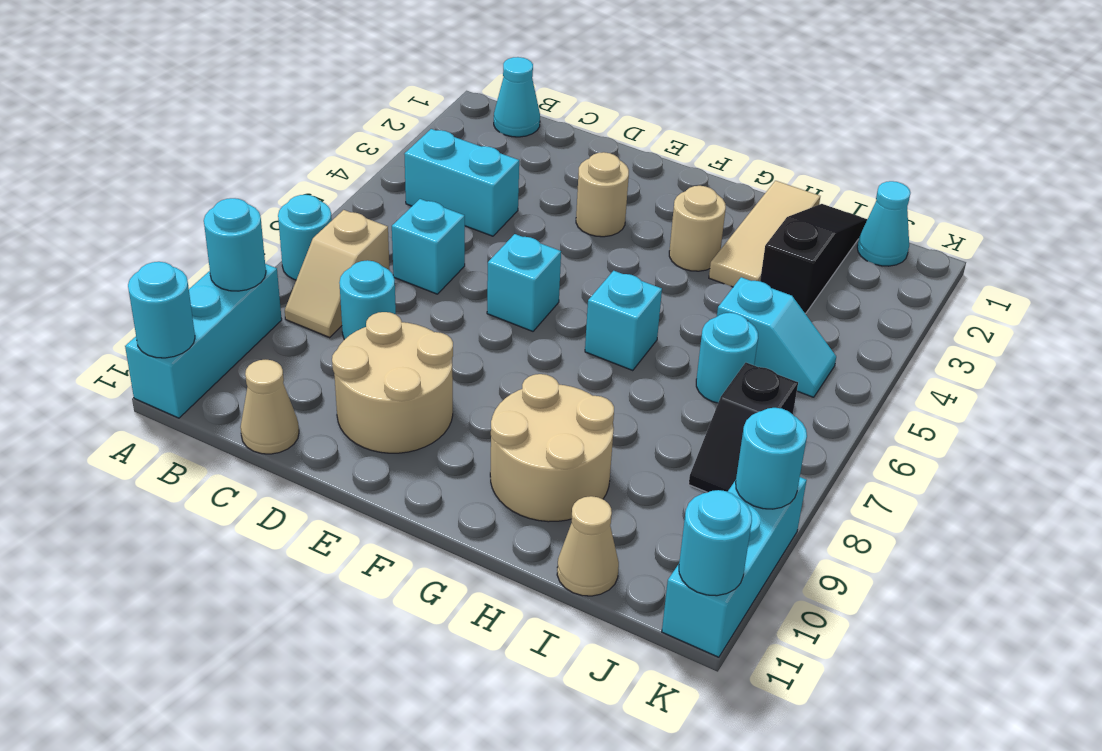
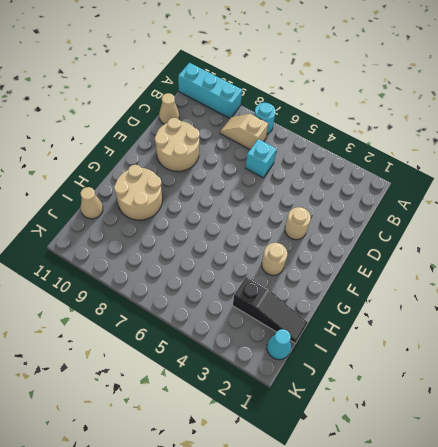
none -> cyan 1x1 cone [494,57,540,137]
none -> cyan 1x2 brick [404,129,519,236]
none -> cyan 1x1 round brick [339,260,396,340]

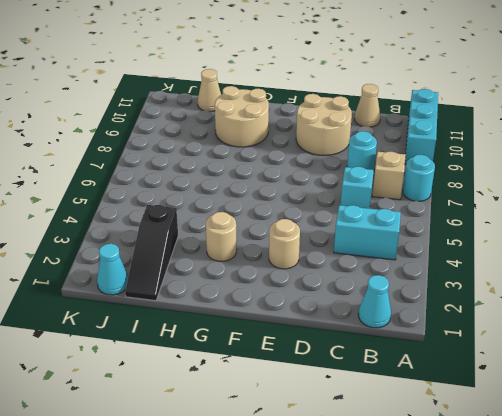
none -> cyan 1x1 brick [487,234,561,331]
none -> cyan 1x1 brick [585,271,662,371]
none -> tan 1x3 tile [709,181,820,287]

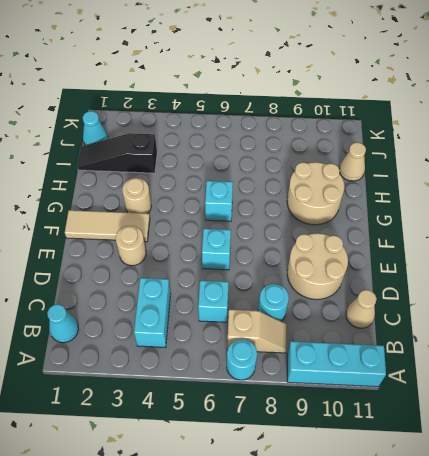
tan 1x3 tile [65,210,150,242] -> tan 1x3 tile moved to [709,181,820,287]
none -> cyan 1x2 slope [717,277,836,397]
none -> cyan 1x1 round brick [696,313,758,403]
none -> black 1x2 slope [689,363,798,492]

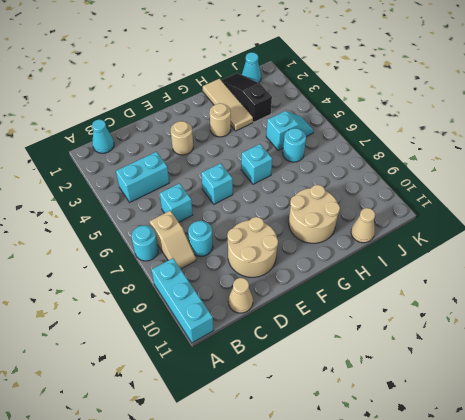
none -> black 1x2 slope [689,363,798,492]
none -> cyan 1x3 brick [662,477,807,657]
none -> cyan 1x1 round brick [204,198,266,291]

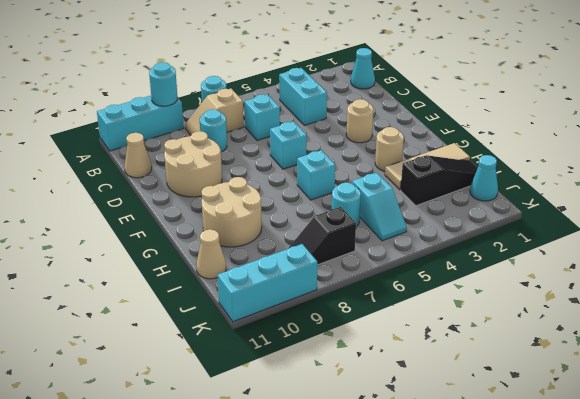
none -> cyan 1x1 round brick [128,262,195,358]
none -> cyan 1x1 round brick [736,408,807,509]
none -> cyan 1x1 round brick [679,490,752,596]

